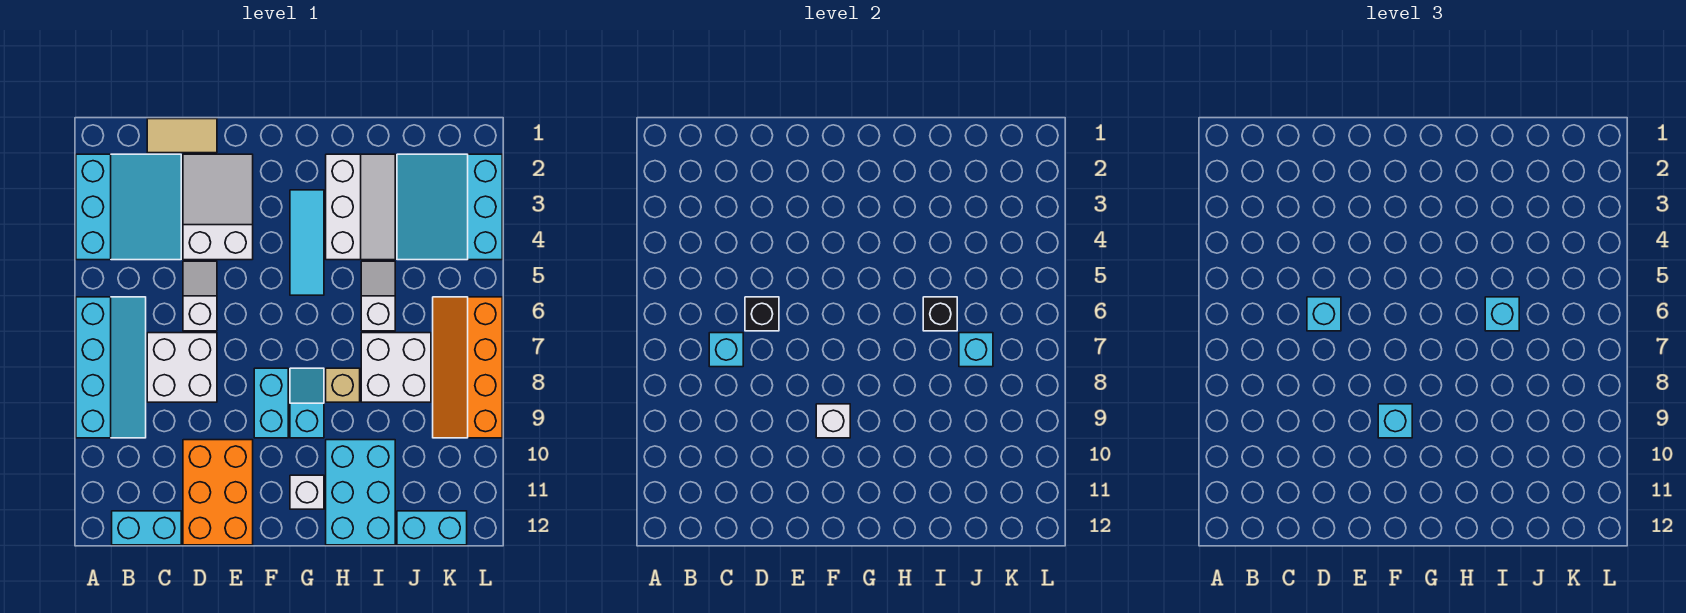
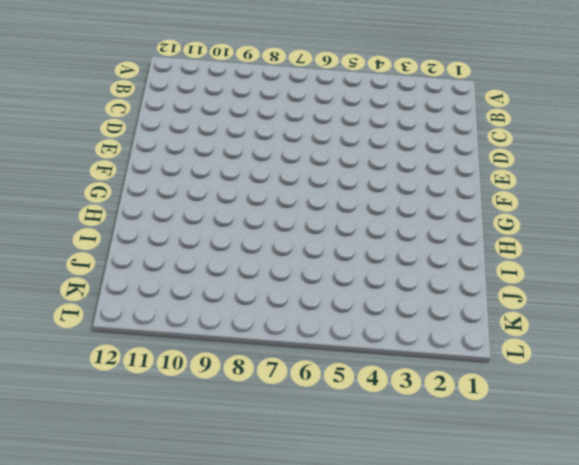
none -> cyan 3x3 slope [76,154,181,260]
none -> cyan 2x4 slope [76,297,146,438]
none -> cyan 1x2 brick [112,511,181,545]

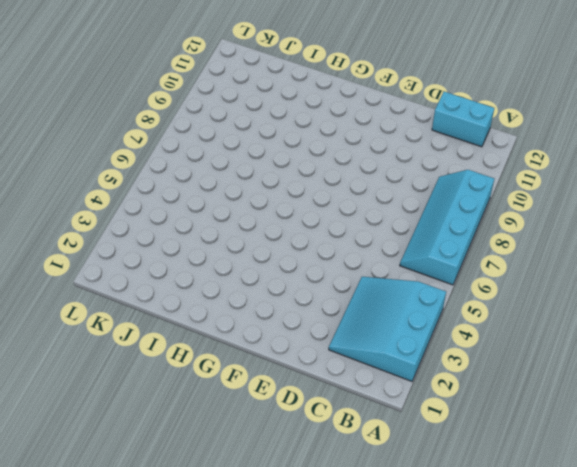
none -> tan 1x2 tile [147,119,217,153]
none -> white 2x2 brick [147,333,217,402]
none -> white 2x3 slope [183,154,253,260]

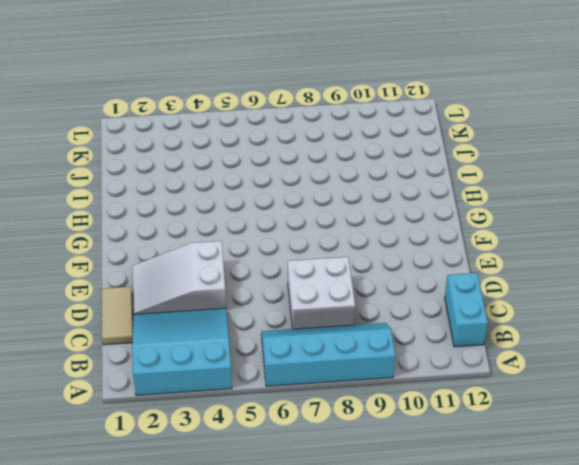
none -> white 1x2 slope [183,261,217,331]
none -> orange 2x3 brick [183,440,253,545]
none -> cyan 1x2 brick [254,368,288,438]

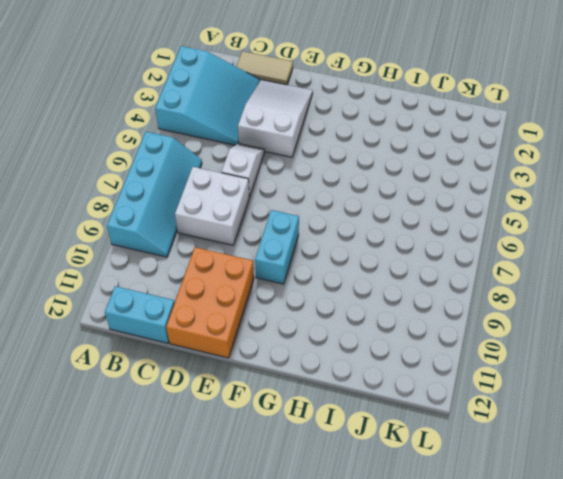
none -> cyan 1x3 tile [290,190,324,295]
none -> cyan 1x2 slope [290,368,324,438]
none -> white 1x1 brick [290,475,324,509]

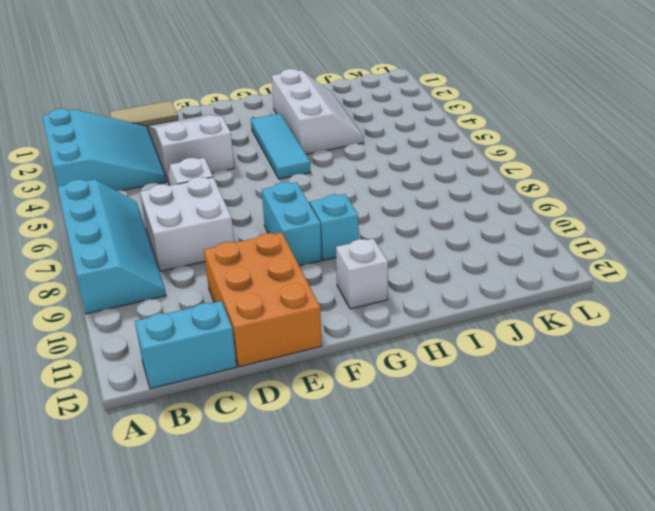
none -> tan 1x1 brick [326,368,360,402]
none -> cyan 2x3 brick [326,440,395,545]
none -> white 1x2 slope [361,261,395,331]

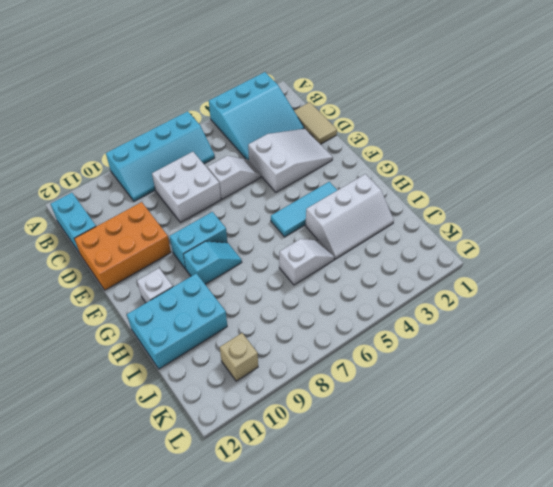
tan 1x1 brick [220,333,258,381] -> tan 1x1 brick moved to [326,368,360,402]
none -> white 2x2 brick [361,333,431,402]
none -> cyan 3x3 slope [397,154,502,260]
none -> cyan 1x2 brick [397,511,467,545]

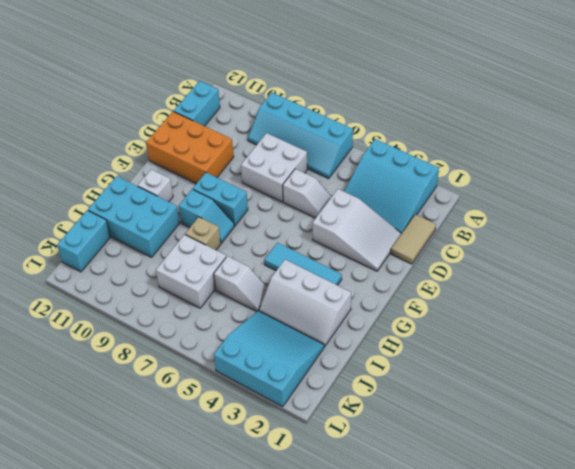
none -> orange 2x4 slope [433,297,502,438]
none -> cyan 1x1 brick [709,333,743,367]
none -> black 1x1 brick [745,297,779,331]

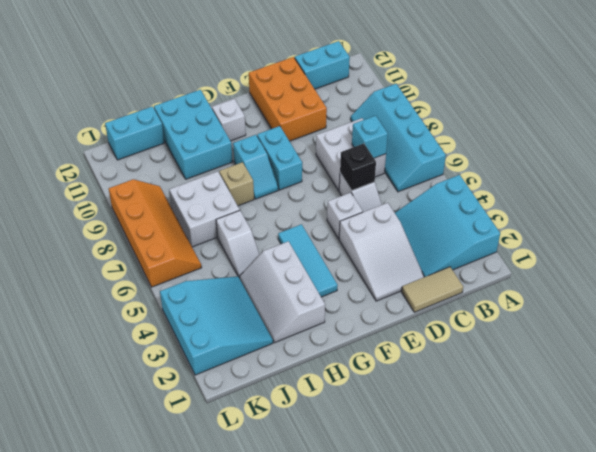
white 1x1 brick [327,193,363,239] -> white 1x1 brick moved to [816,404,850,438]
none -> black 1x1 brick [923,297,957,331]
none -> cyan 1x1 brick [959,333,993,367]
none -> cyan 1x1 brick [1307,297,1341,331]

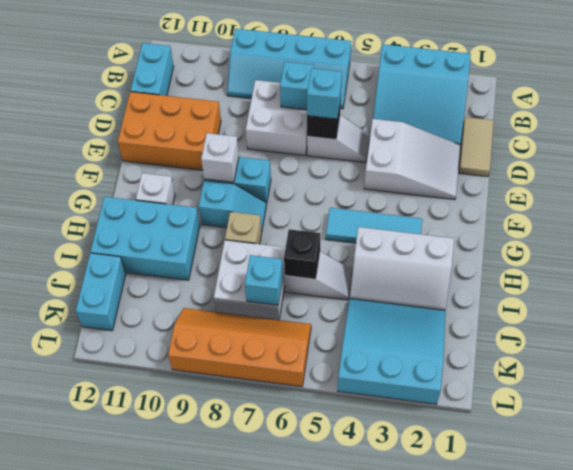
none -> cyan 1x1 brick [1378,404,1412,438]
none -> cyan 1x1 brick [1485,297,1519,331]

